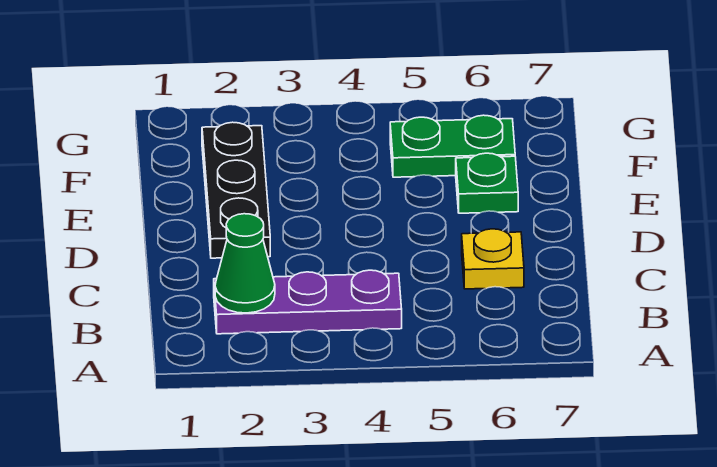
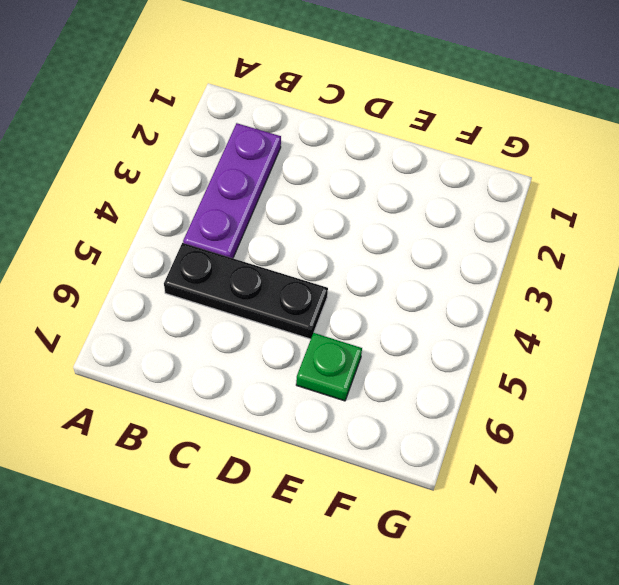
black 1x3 plate [164,243,328,339] -> black 1x3 plate moved to [202,122,270,258]
none -> yellow 1x1 plate [462,229,524,289]
none -> green 1x2 plate [390,115,515,177]

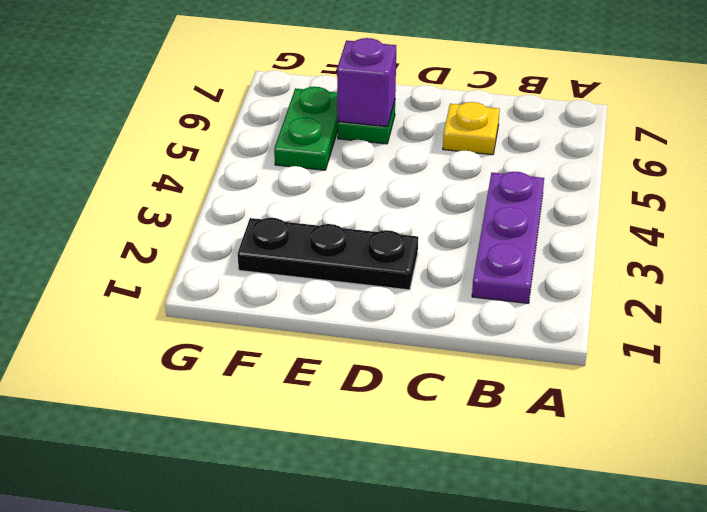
purple 1x1 brick [337,38,396,127] -> none
none -> green 1x1 cone [215,214,275,313]

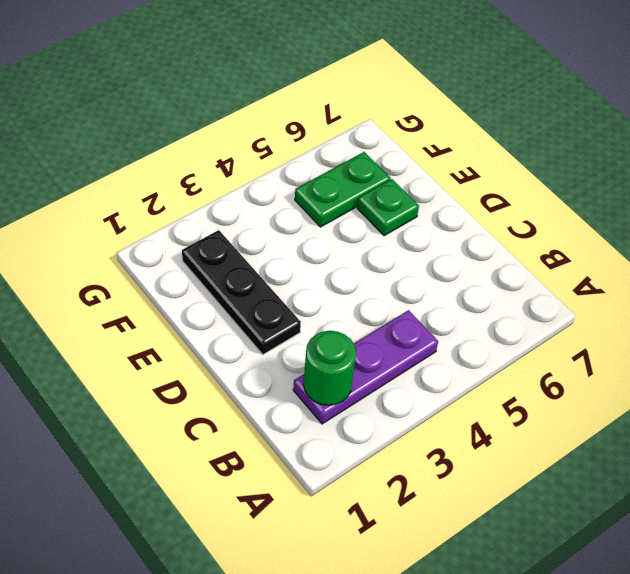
green 1x1 round brick [304,331,356,405] -> green 1x1 cone [215,214,275,313]
none -> yellow 1x1 plate [462,229,524,289]

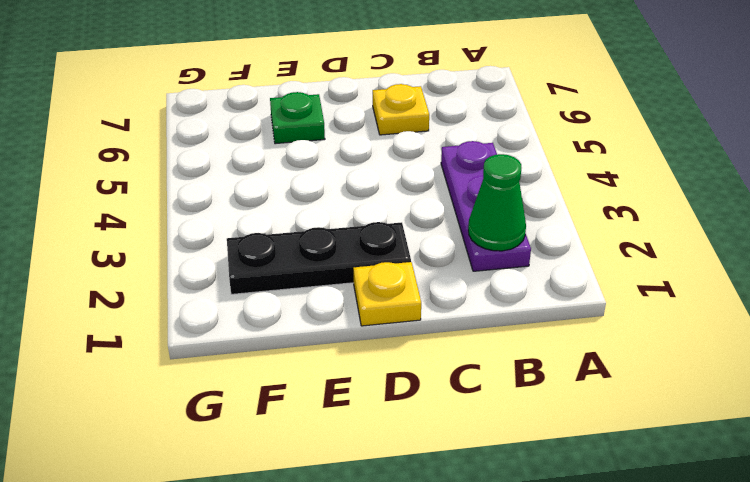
yellow 1x1 plate [353,262,421,326] -> none
none -> green 1x2 plate [390,115,515,177]

